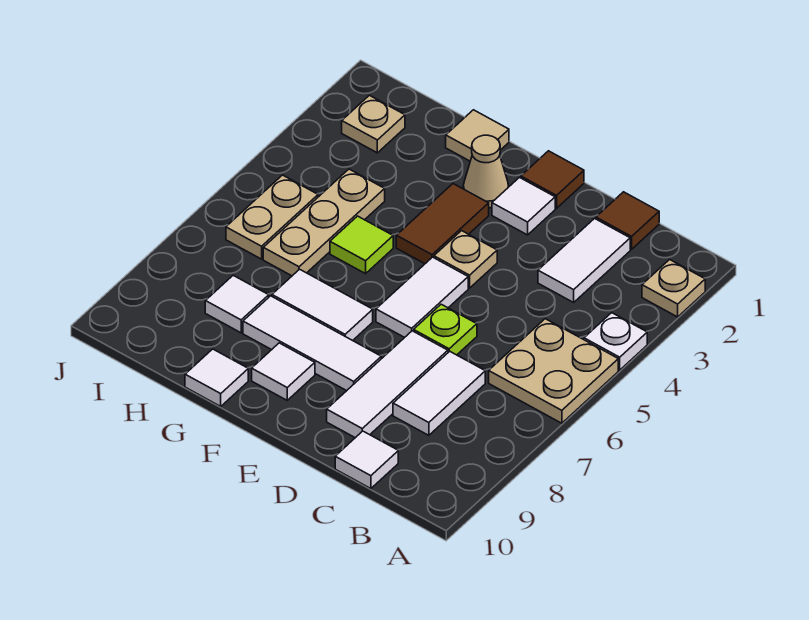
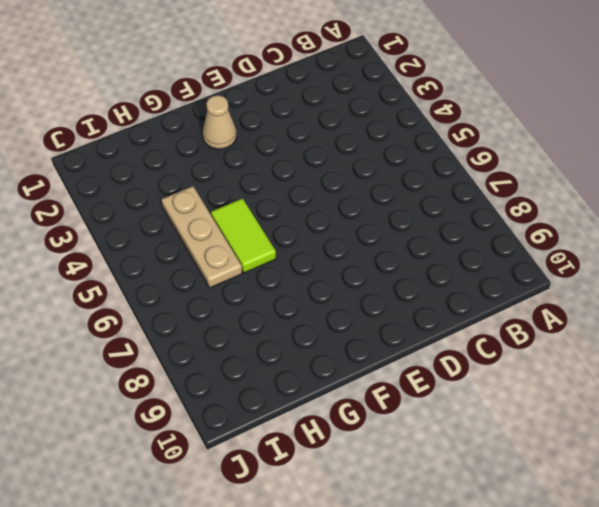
lime 1x2 tile [211,198,276,273] -> lime 1x1 tile [330,216,393,274]
none -> tan 1x1 plate [642,260,705,317]
none -> white 1x1 plate [584,313,647,370]
none -> tan 2x2 plate [489,319,618,423]

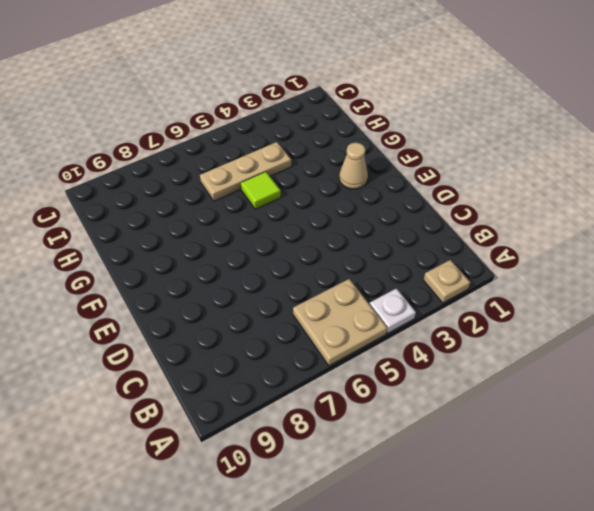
none -> brown 1x1 tile [596,192,659,249]
none -> white 1x2 tile [538,219,630,302]
none -> white 1x2 tile [393,351,485,435]

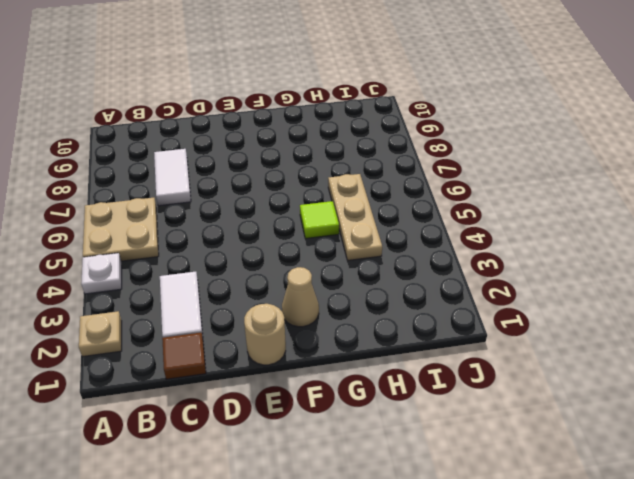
tan 1x1 round brick [244,304,286,365] -> brown 1x1 tile [521,151,584,208]
none -> white 1x1 tile [335,431,398,489]
none -> lime 1x1 plate [414,304,477,355]
none -> white 1x3 tile [327,331,448,438]

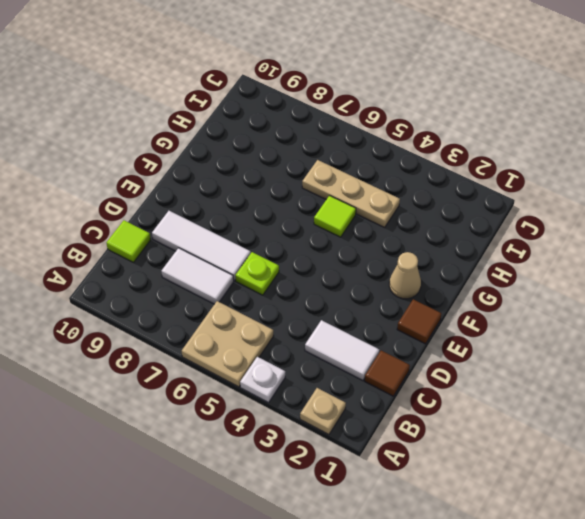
lime 1x1 tile [107,220,151,262] -> white 1x1 tile [335,431,398,489]
none -> white 1x1 tile [492,178,555,235]
none -> tan 1x1 plate [434,231,497,288]
none -> white 1x2 tile [376,257,468,337]

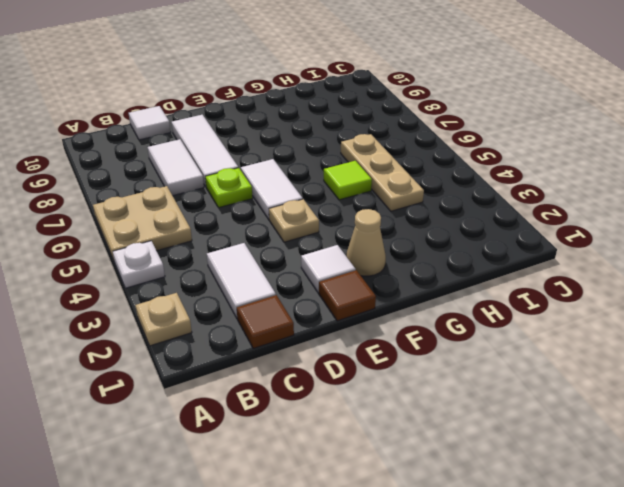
none -> white 1x3 tile [243,296,381,391]
none -> brown 1x2 tile [396,184,489,264]
none -> white 1x2 tile [272,269,373,341]

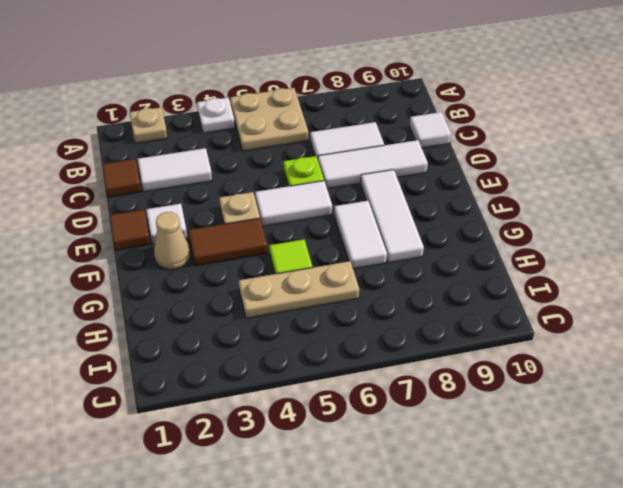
none -> white 1x1 tile [252,343,315,400]
none -> tan 1x1 tile [446,110,509,161]
none -> white 1x1 tile [185,349,248,406]

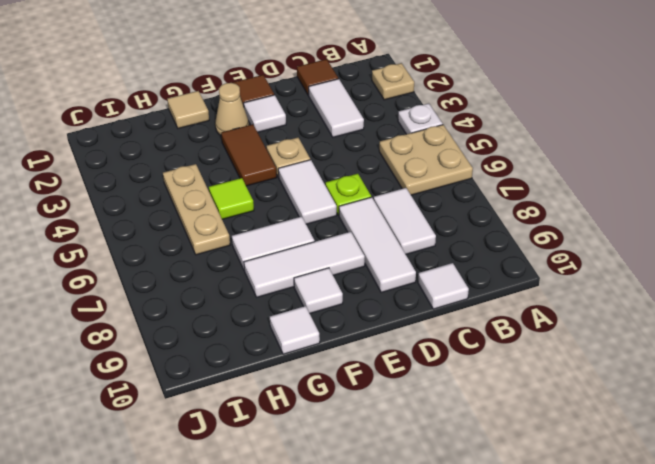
none -> white 1x1 tile [205,275,269,333]
none -> tan 1x1 plate [342,95,405,153]
none -> tan 1x2 plate [226,175,318,259]

